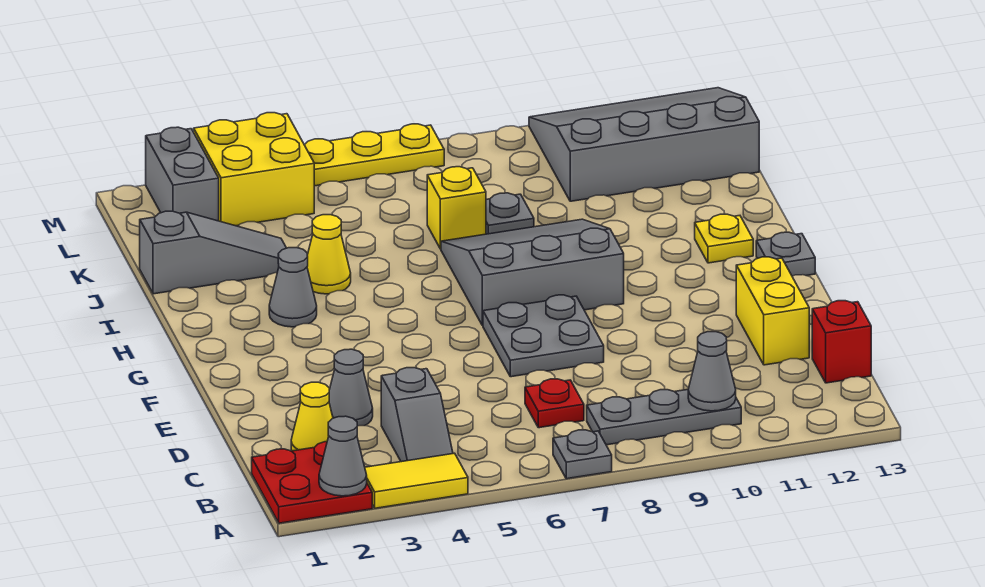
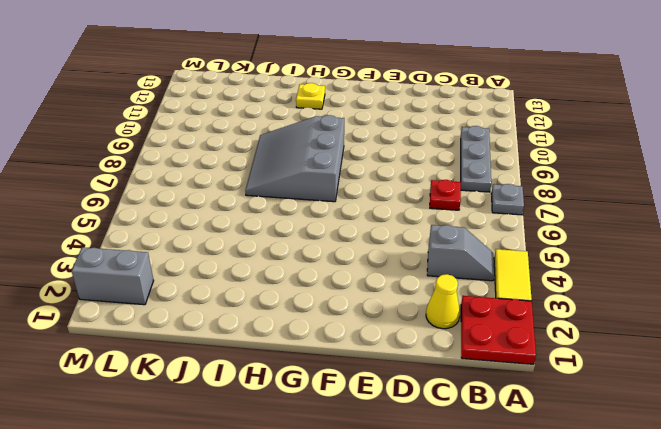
none -> red 1x1 brick [812,301,871,383]
none -> grey 1x1 cone [329,349,373,426]
none -> yellow 1x2 brick [736,257,809,365]

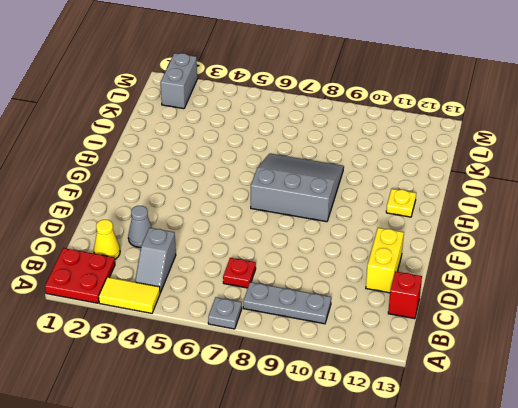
none -> grey 2x2 plate [483,295,604,377]
none -> grey 1x1 plate [756,232,815,276]
none -> grey 1x1 cone [269,248,317,327]

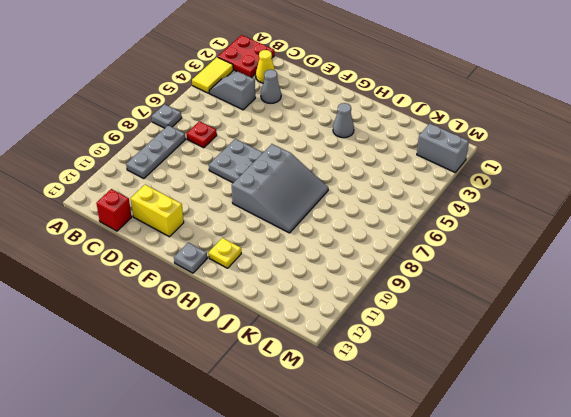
none -> yellow 1x1 cone [307,215,351,294]
none -> grey 1x3 slope [140,211,286,294]
none -> yellow 1x1 brick [427,167,486,249]

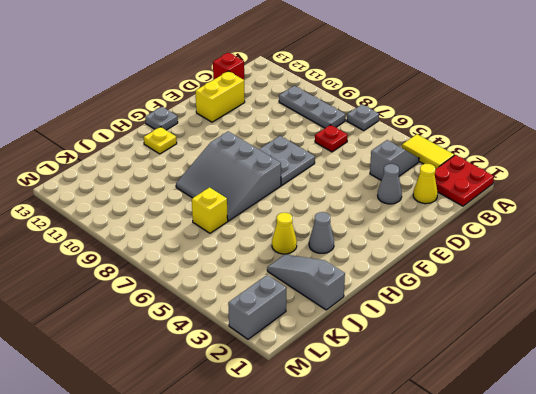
none -> grey 1x1 plate [486,193,534,234]
none -> grey 3x4 slope [529,88,759,201]
none -> yellow 2x2 brick [194,113,314,226]

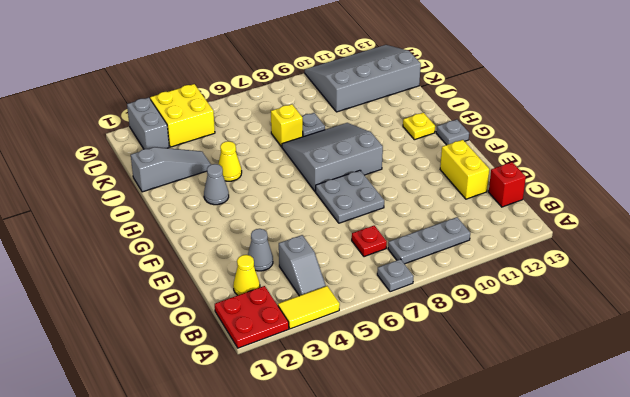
none -> yellow 1x3 plate [305,124,444,186]
none -> grey 1x1 cone [319,416,367,496]
none -> grey 1x1 cone [688,332,736,411]

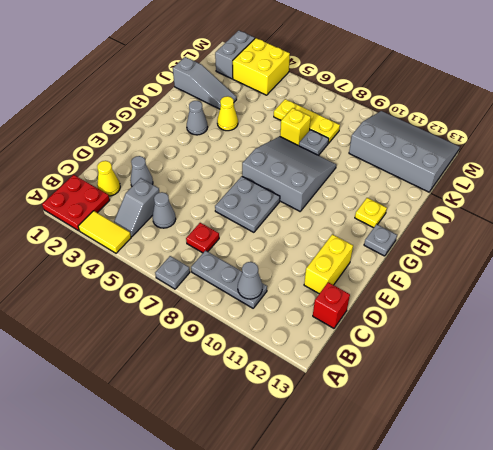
grey 1x1 cone [152,192,176,228] -> grey 1x1 cone moved to [319,416,367,496]
yellow 1x3 plate [274,99,340,143] -> yellow 1x3 plate moved to [305,124,444,186]

